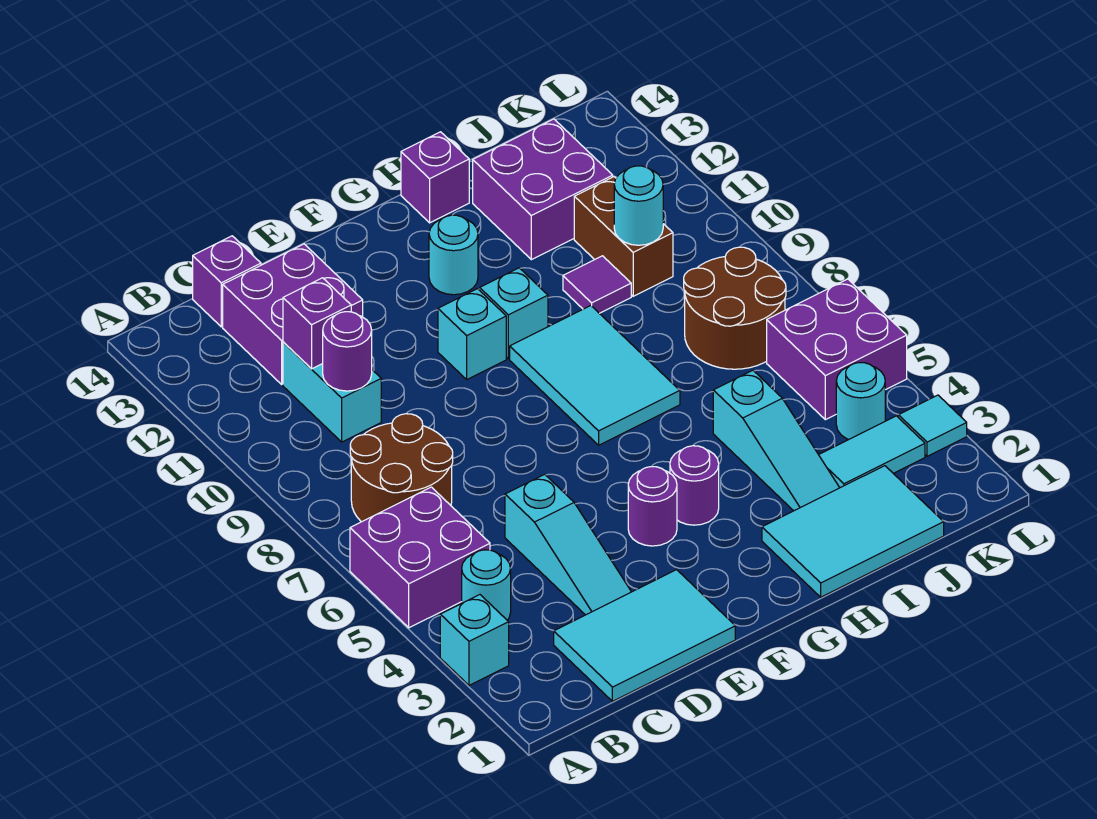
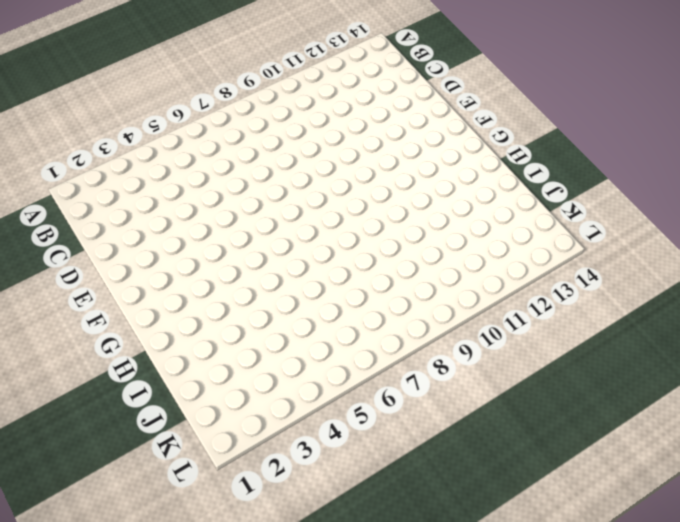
none -> cyan 1x1 brick [440,595,509,685]
none -> purple 2x2 brick [350,487,490,628]
none -> cyan 1x1 round brick [462,550,511,620]

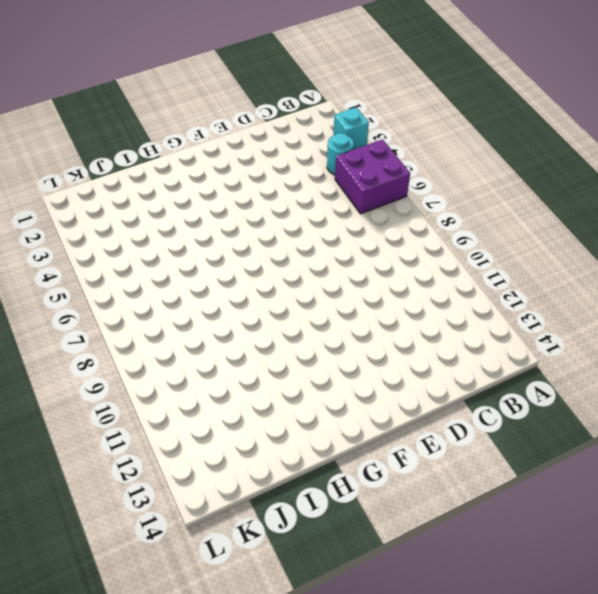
none -> brown 2x2 round brick [350,414,453,522]
none -> cyan 2x3 tile [554,570,735,701]
none -> cyan 1x2 brick [283,342,381,442]

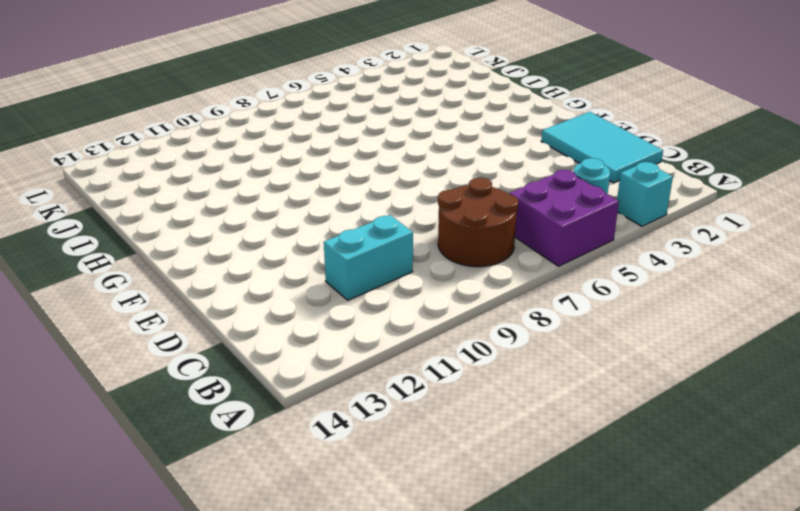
none -> purple 2x2 brick [223,244,363,384]
none -> purple 1x1 brick [193,236,261,327]
none -> cyan 1x3 slope [505,474,631,615]

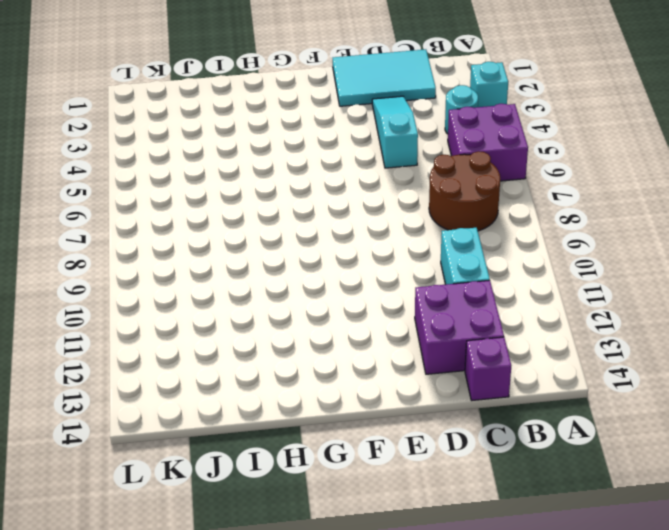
none -> purple 1x1 round brick [628,467,677,546]
none -> cyan 1x1 brick [438,289,506,379]
none -> purple 1x1 round brick [670,446,719,525]

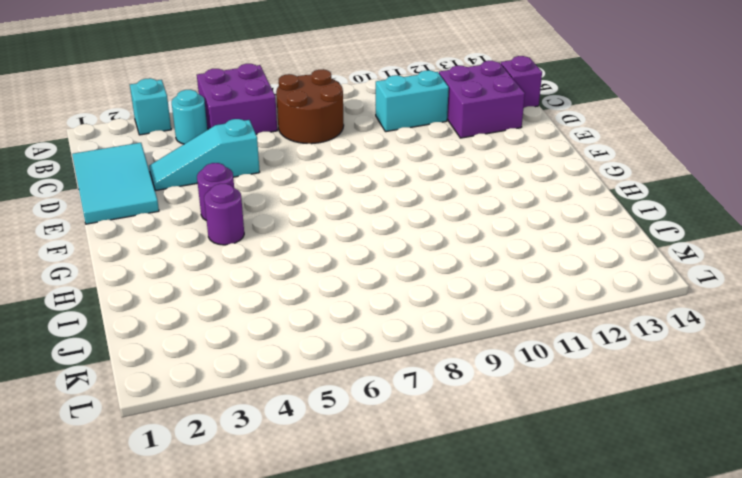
none -> cyan 1x1 brick [438,289,506,379]
none -> cyan 2x3 tile [510,306,680,445]
none -> cyan 1x1 brick [480,268,548,359]

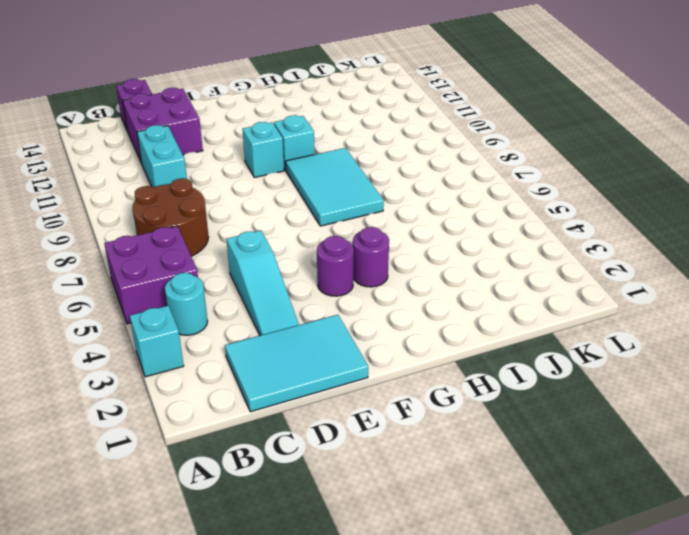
none -> cyan 1x1 round brick [429,215,478,295]
none -> cyan 2x3 tile [762,466,944,597]
none -> purple 1x1 brick [401,132,469,223]

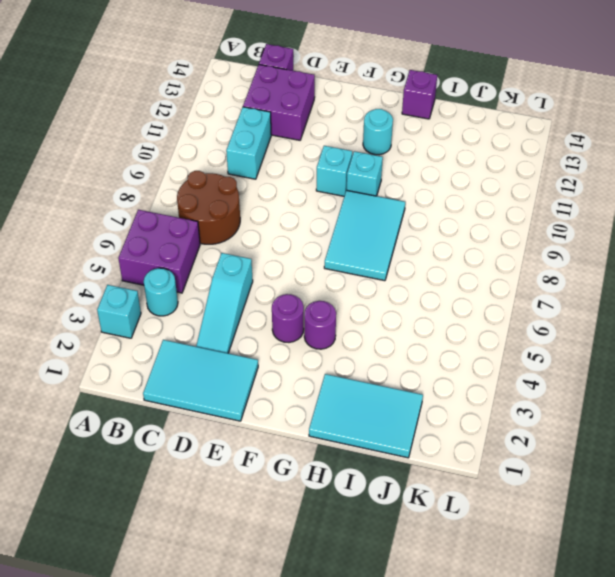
none -> cyan 1x3 slope [713,370,840,511]
none -> purple 1x1 tile [563,256,631,313]
none -> purple 2x2 brick [473,119,613,260]

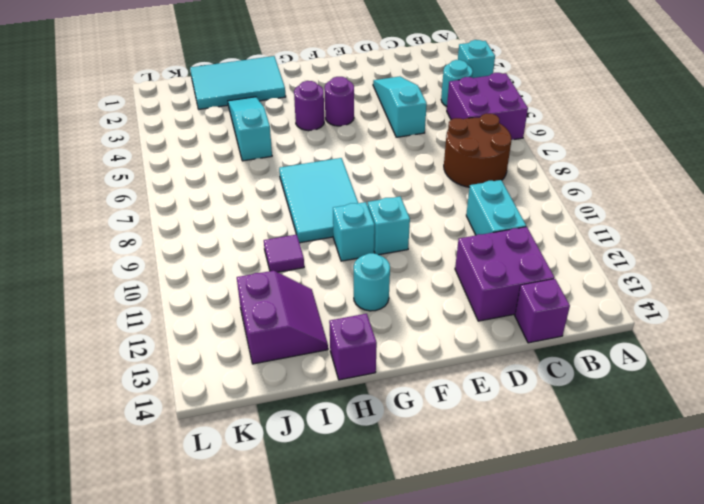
purple 2x2 slope [237,271,328,364] -> purple 2x2 brick [473,119,613,260]
none -> cyan 2x3 tile [554,570,735,701]
none -> cyan 1x2 tile [819,416,925,488]
none -> brown 2x2 round brick [684,247,786,369]

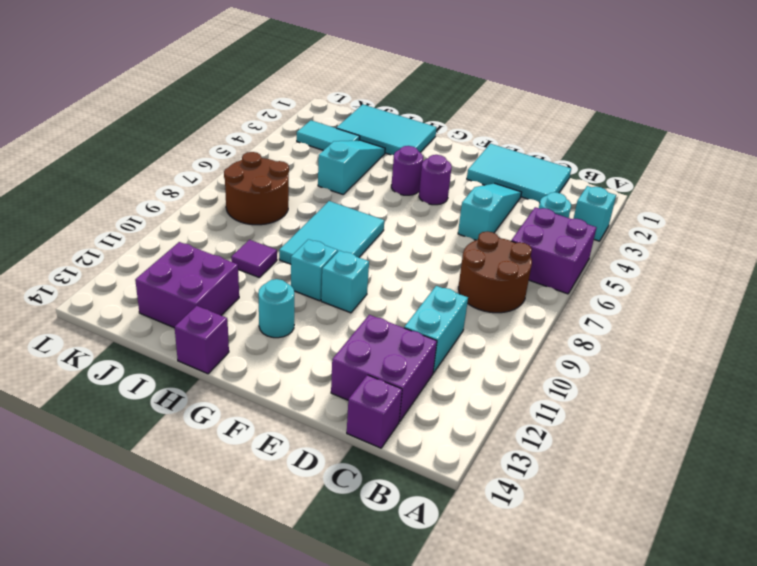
none -> brown 1x2 brick [574,177,673,296]
none -> cyan 1x1 round brick [836,363,885,440]
none -> purple 2x2 brick [767,279,907,420]

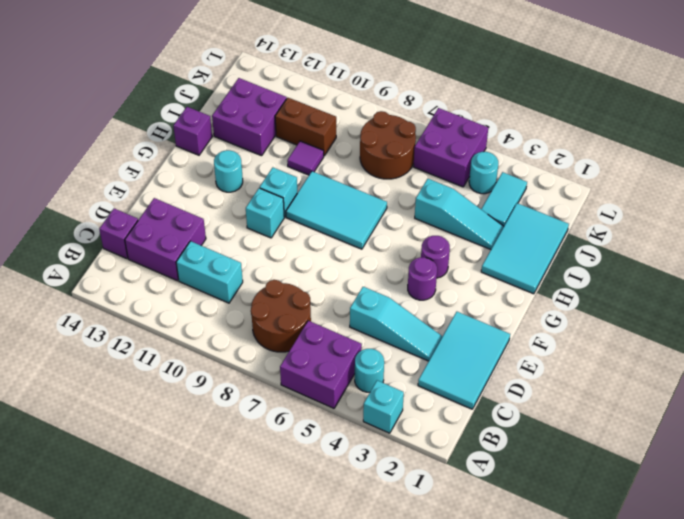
none -> cyan 1x1 tile [898,395,967,456]
none -> purple 1x1 round brick [323,312,372,391]
none -> purple 1x1 brick [283,278,351,369]

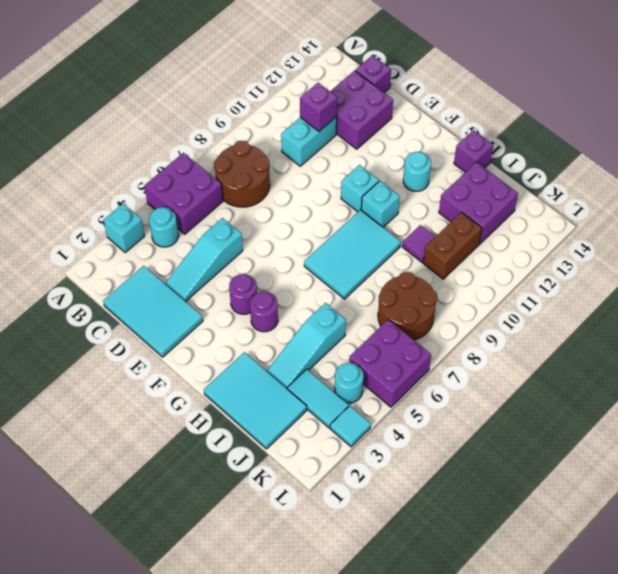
none -> purple 1x1 round brick [323,312,372,391]
none -> cyan 1x1 round brick [614,166,663,245]

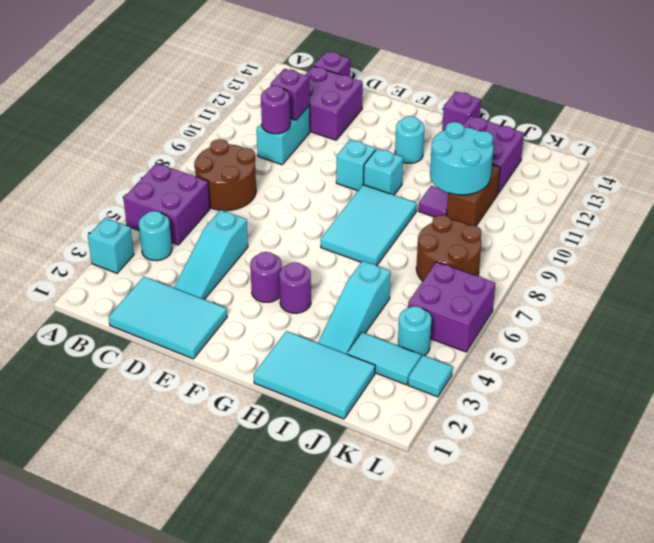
cyan 2x2 round brick [430,122,493,195] -> cyan 1x1 round brick [614,166,663,245]

